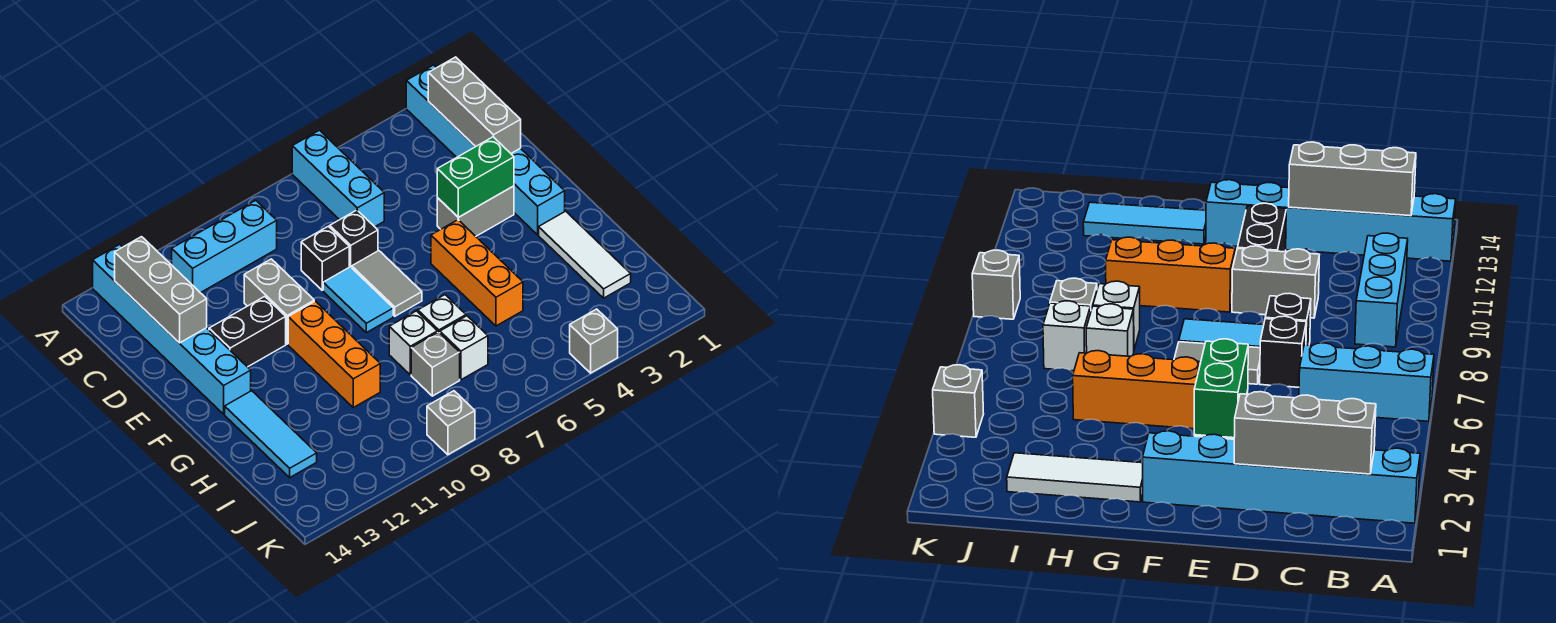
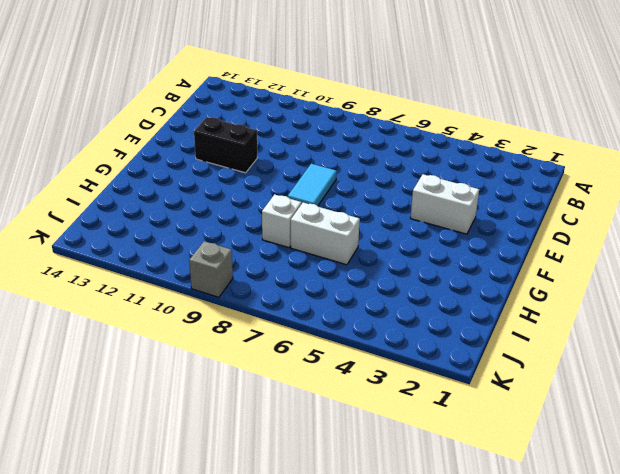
white 1x2 brick [411,174,479,234] -> grey 1x2 brick [437,186,514,236]
white 1x2 brick [291,203,360,265] -> white 1x1 brick [418,295,466,333]
none -> cyan 1x6 brick [406,65,565,235]
none -> cyan 1x3 brick [292,130,384,227]
none -> cyan 1x6 brick [93,244,251,414]

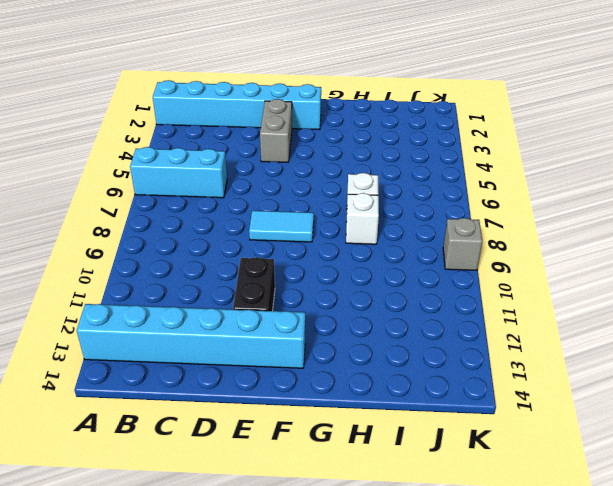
none -> cyan 1x3 brick [172,200,277,293]
none -> black 1x1 brick [330,210,378,268]
none -> black 1x1 brick [301,226,349,290]

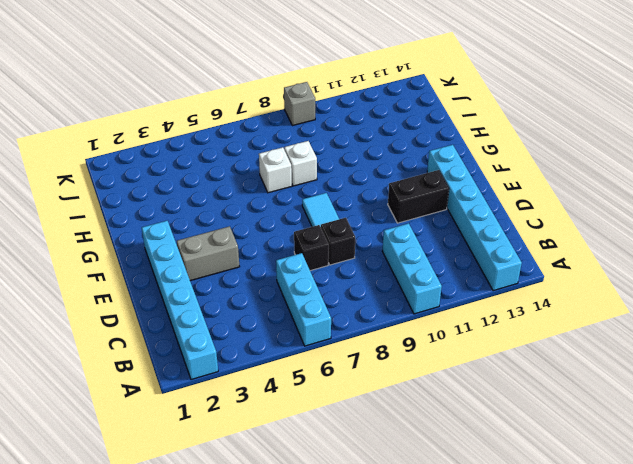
cyan 1x3 brick [382,223,442,314] -> cyan 1x3 brick turned to [172,200,277,293]
none -> grey 1x2 brick [244,259,314,344]
none -> grey 1x2 tile [352,251,422,316]
none -> orange 1x3 brick [431,220,523,326]

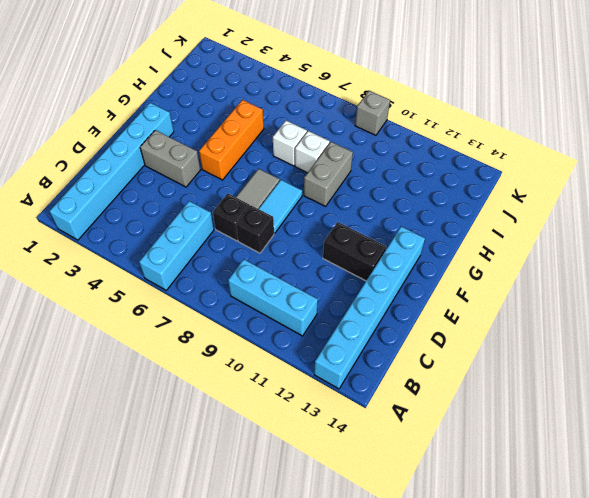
grey 1x2 brick [304,142,353,206] -> grey 1x2 brick moved to [244,259,314,344]
none -> orange 1x3 brick [288,301,380,407]
none -> white 1x3 tile [539,211,631,298]
none -> cyan 1x3 tile [225,391,317,477]

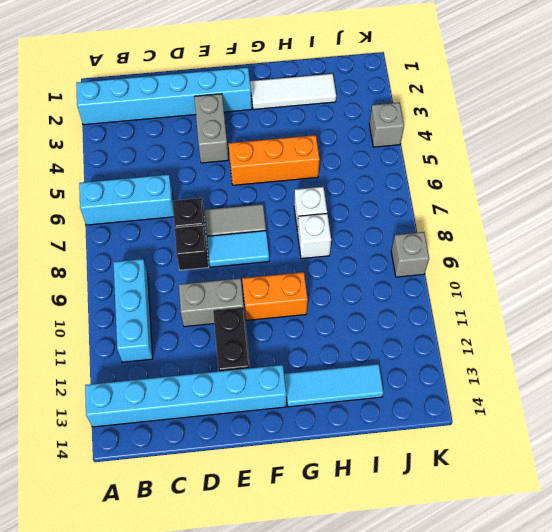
orange 1x2 brick [242,272,308,320] -> orange 1x3 brick [288,301,380,407]
none -> white 1x1 brick [440,316,488,380]
none -> grey 1x1 brick [411,332,460,396]
none -> grey 1x3 brick [428,57,521,153]

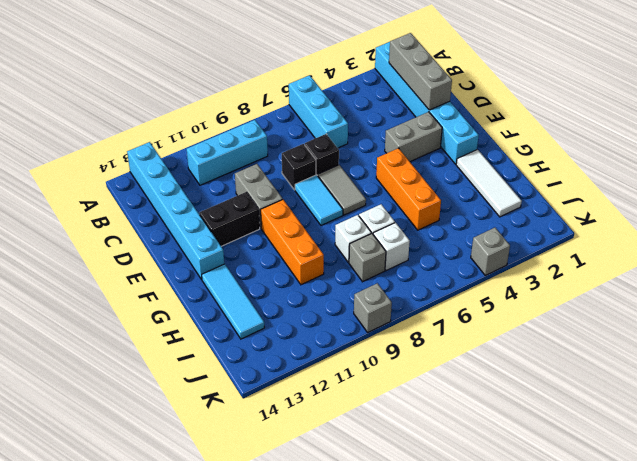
none -> grey 1x3 brick [115,237,207,343]
none -> green 1x2 brick [437,137,514,217]

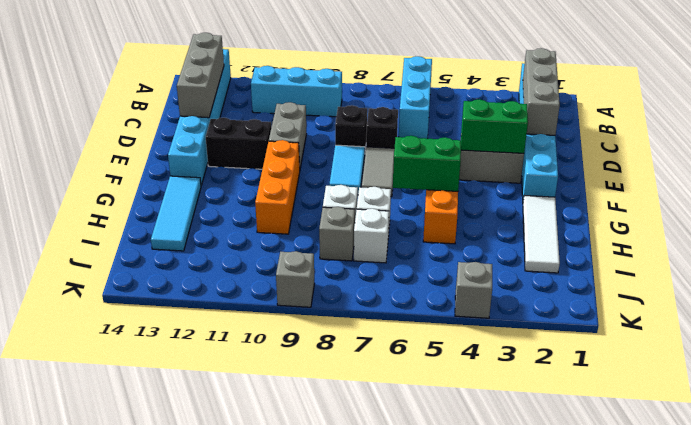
green 1x2 brick [393,136,461,191] -> none

